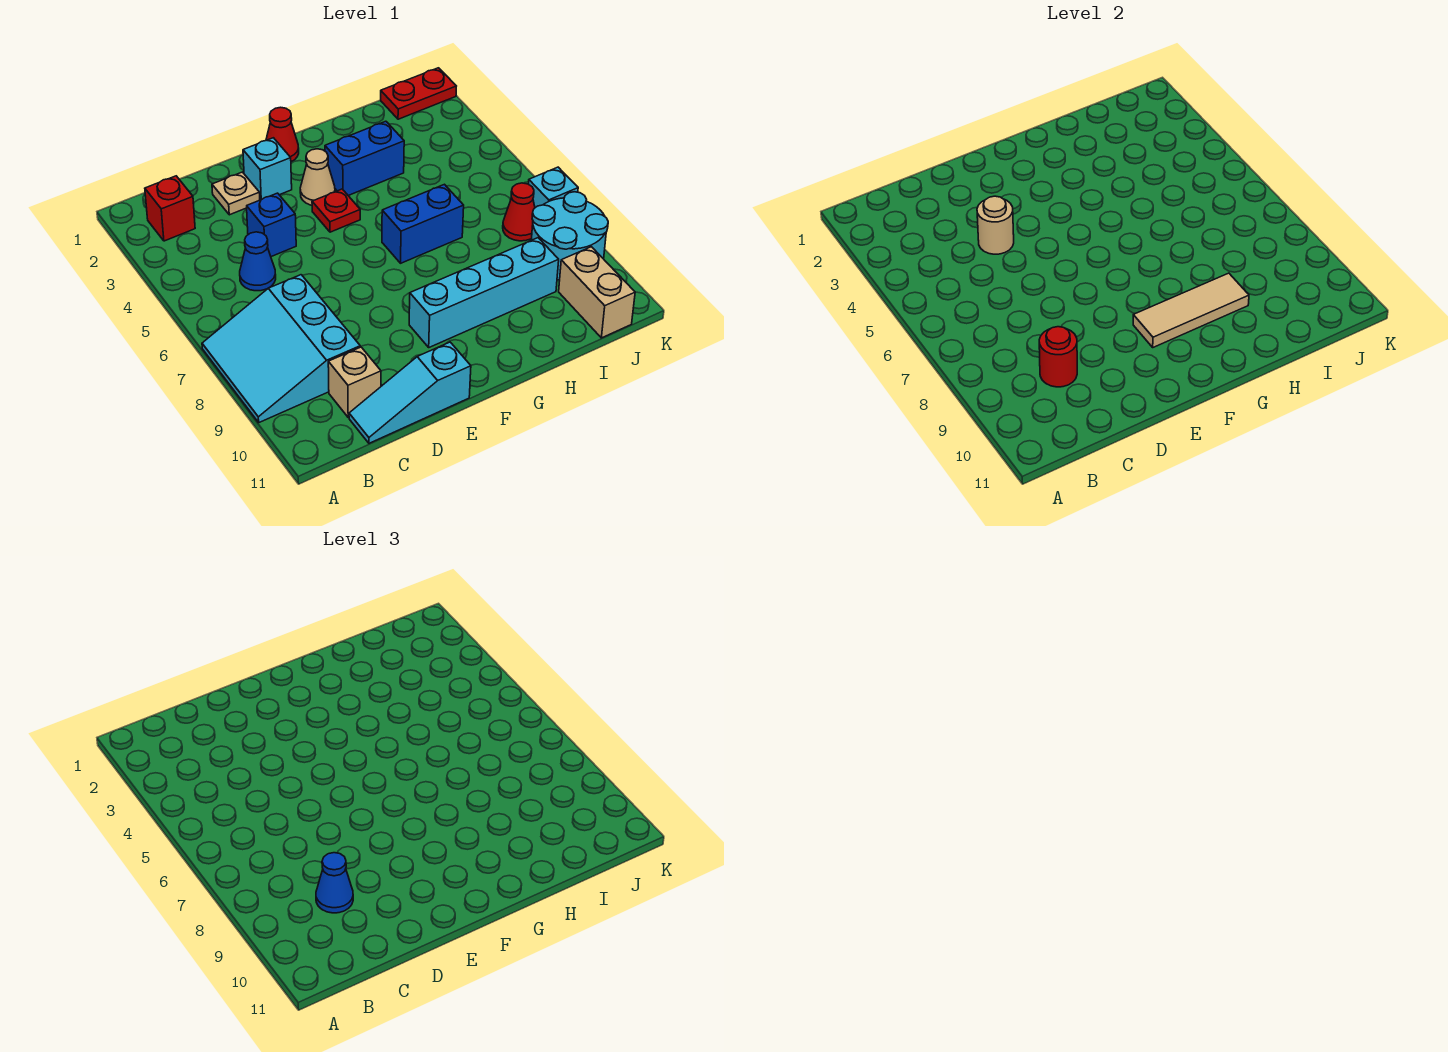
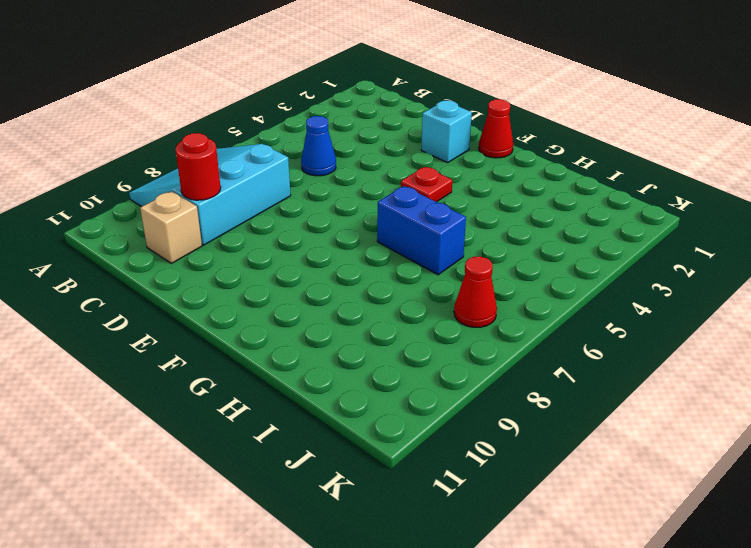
none -> red 1x1 brick [145,176,195,241]
none -> cyan 1x3 slope [349,342,471,443]
none -> tan 1x1 plate [212,172,260,215]

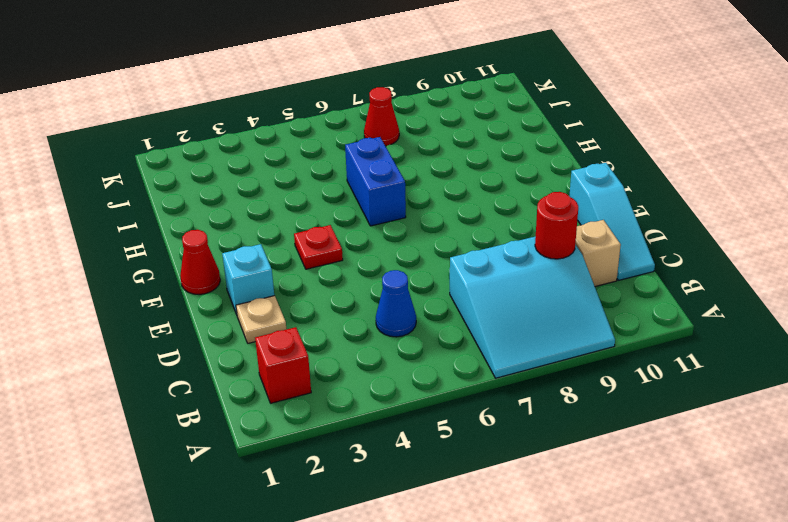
none -> blue 1x1 brick [247,193,296,257]
none -> tan 1x1 cone [300,149,335,205]
none -> cyan 1x4 brick [409,238,559,347]

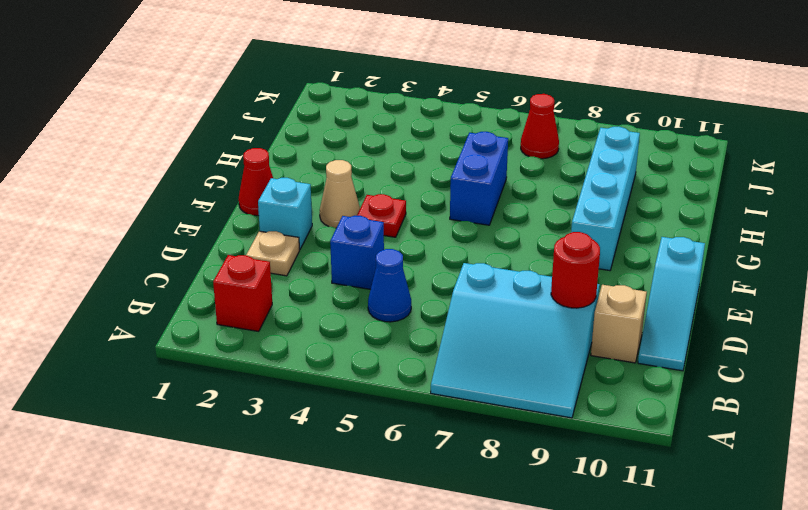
none -> blue 1x2 brick [325,121,404,196]
none -> red 1x2 plate [381,68,456,119]
none -> cyan 2x2 round brick [532,192,608,280]

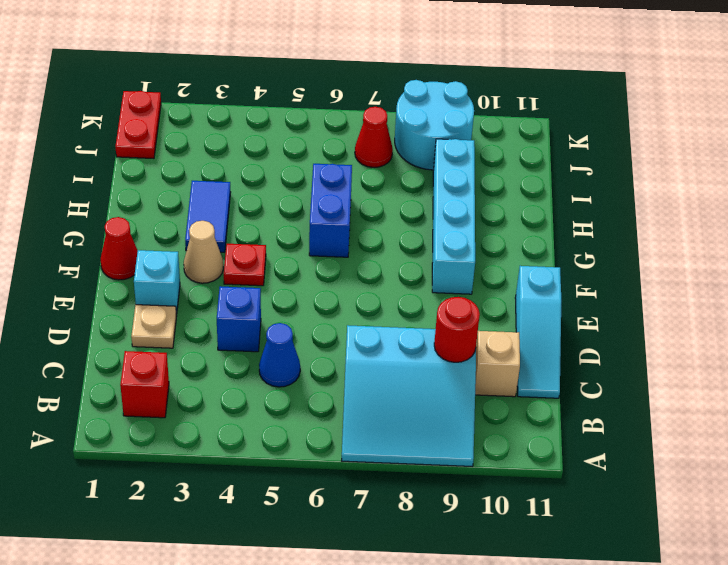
blue 1x2 tile [185,181,231,252] -> blue 1x2 brick [325,121,404,196]
none -> tan 1x2 brick [559,247,635,338]
none -> cyan 1x1 brick [529,167,578,208]
none -> tan 1x1 round brick [977,196,1014,254]

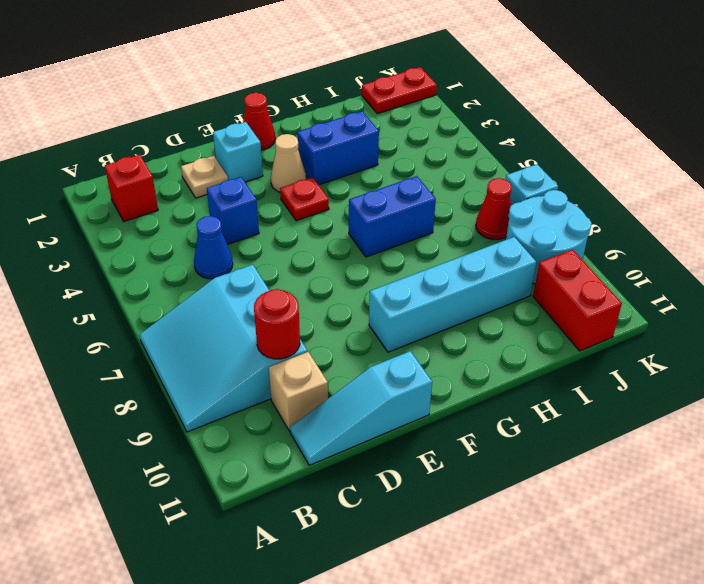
red 1x2 brick [533,250,622,351] -> tan 1x2 brick [559,247,635,338]
none -> tan 1x1 round brick [977,196,1014,254]
none -> tan 1x3 tile [1133,273,1249,347]
none -> blue 1x1 cone [316,853,353,913]

